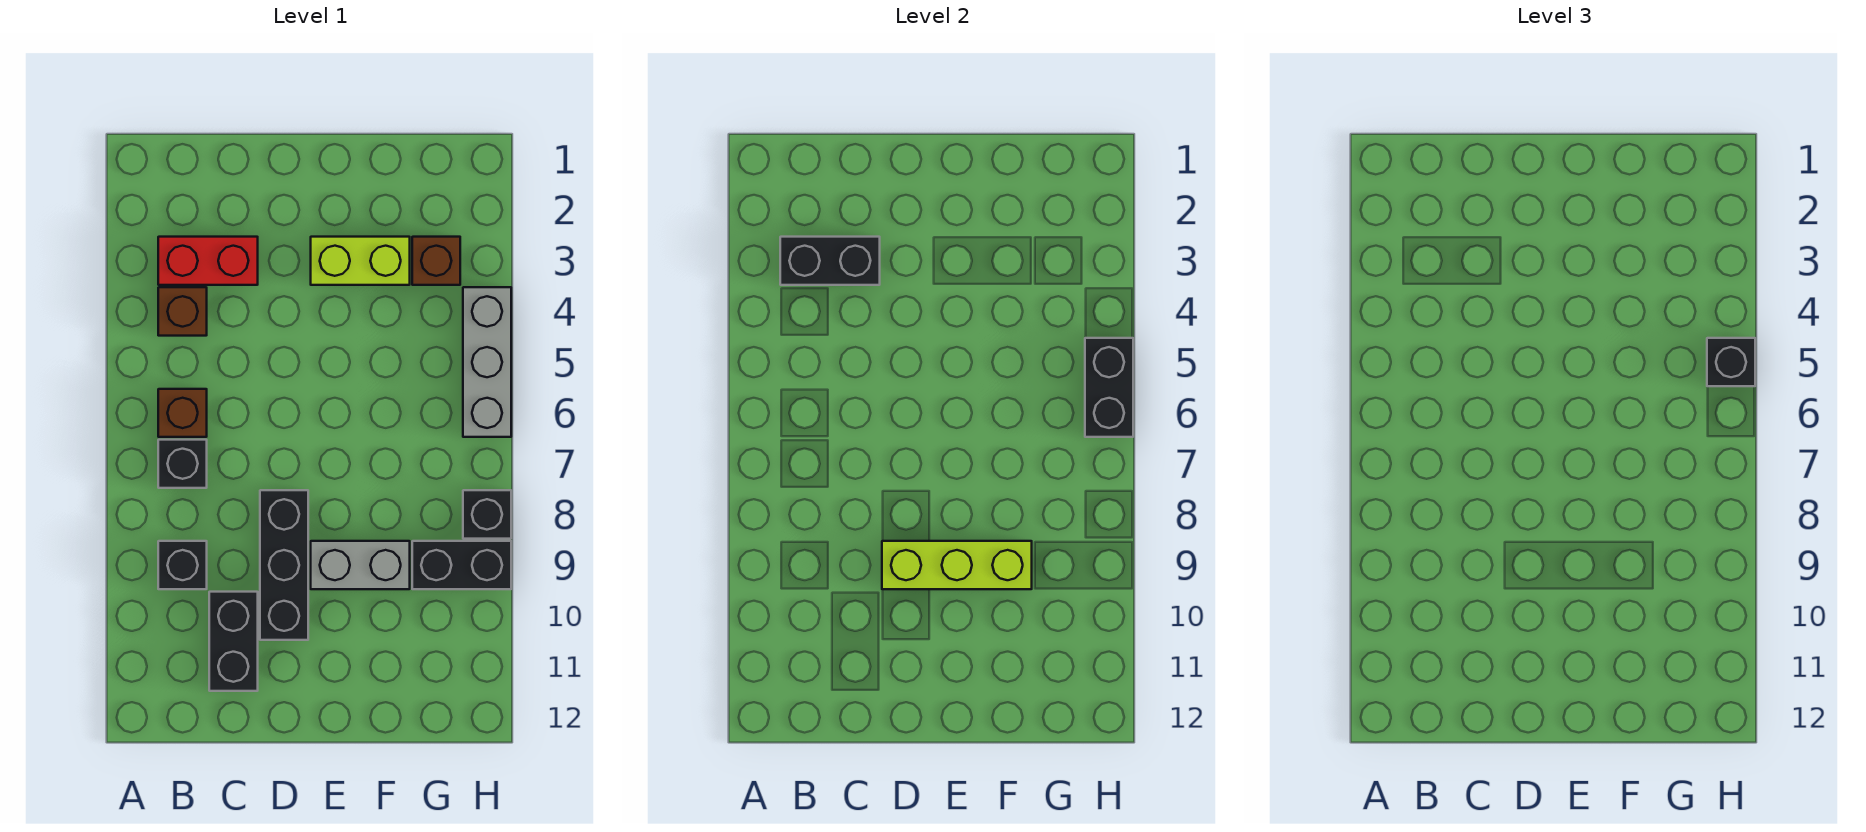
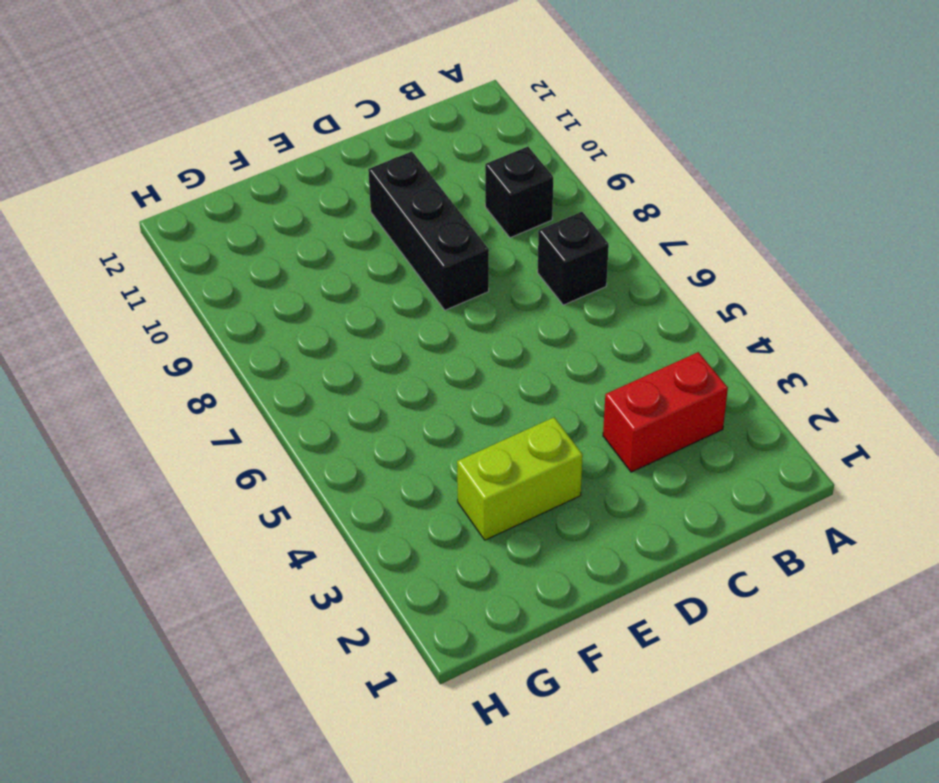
none -> brown 1x1 brick [158,287,207,336]
none -> brown 1x1 brick [158,389,207,437]
none -> black 1x2 brick [209,592,258,691]

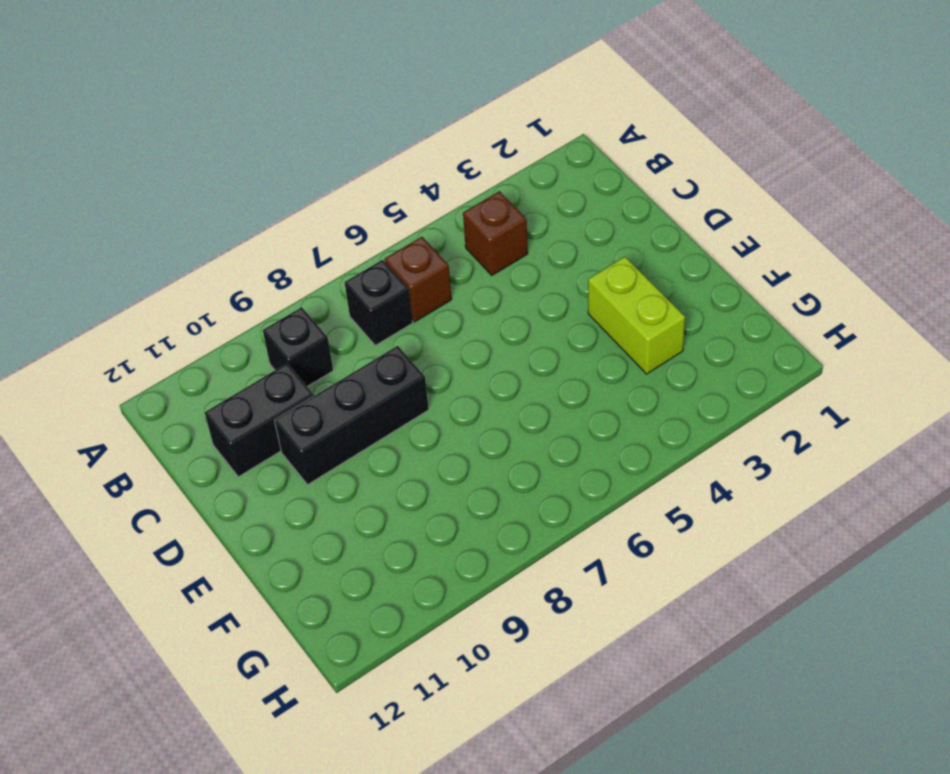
none -> red 1x2 brick [158,237,258,285]
none -> grey 1x2 brick [311,541,410,589]
none -> brown 1x1 brick [412,237,460,285]

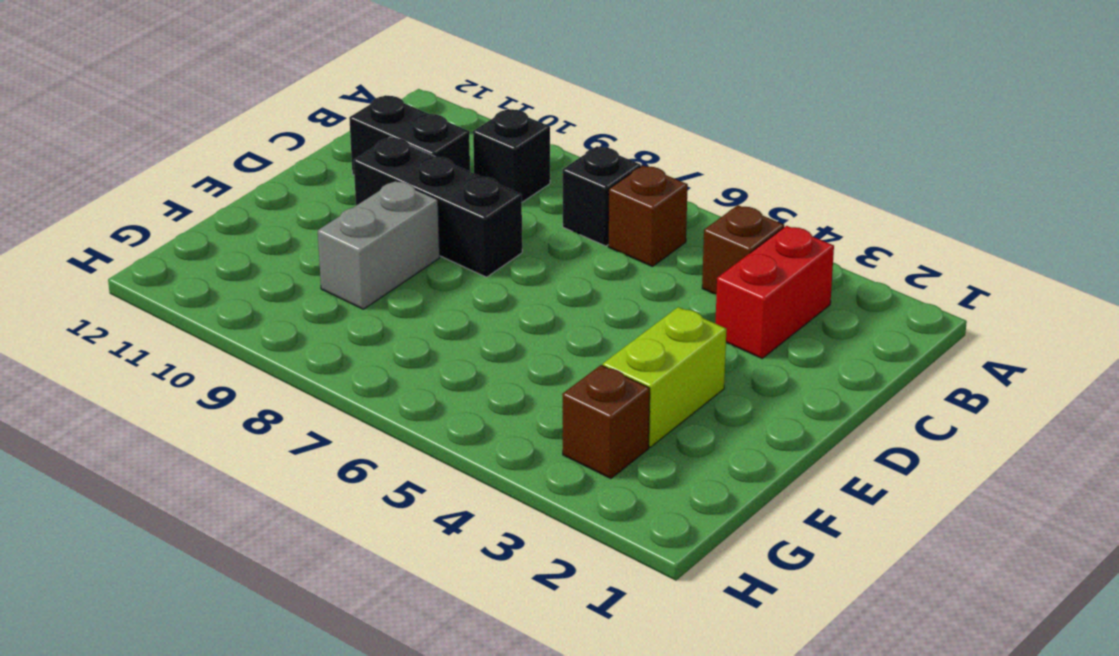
none -> black 1x2 brick [412,541,511,589]
none -> grey 1x3 brick [463,287,511,437]
none -> black 1x1 brick [463,490,511,539]

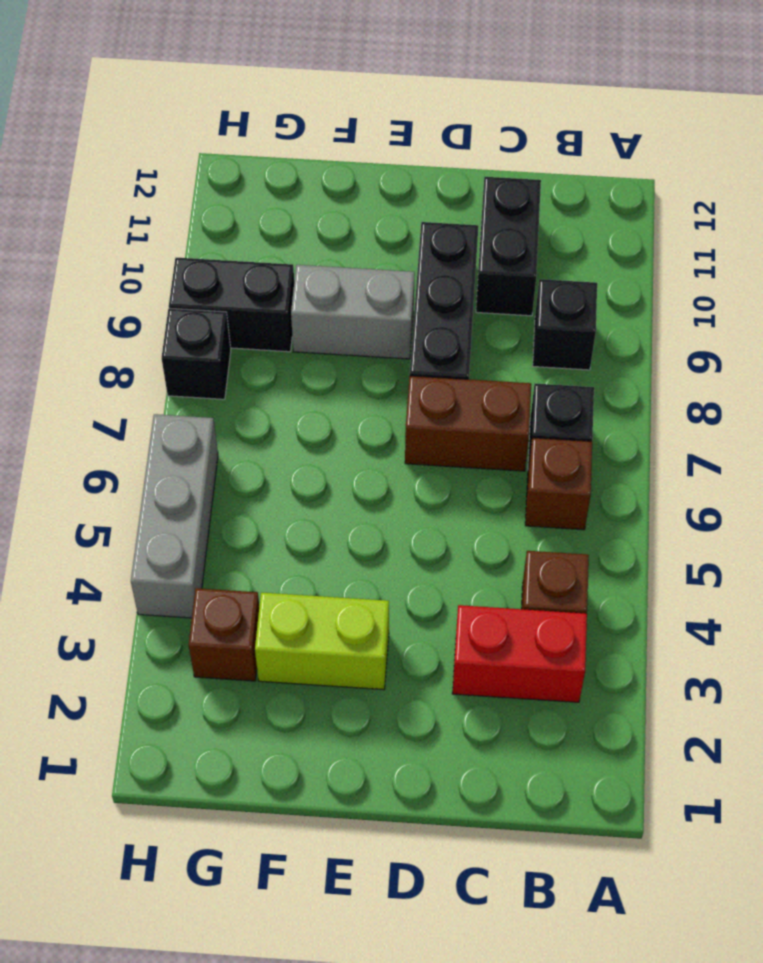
brown 1x2 brick [405,376,531,471] -> none
none -> black 1x2 brick [780,237,880,285]
none -> lime 1x3 brick [882,541,1032,589]
none -> black 1x2 brick [1085,338,1133,437]

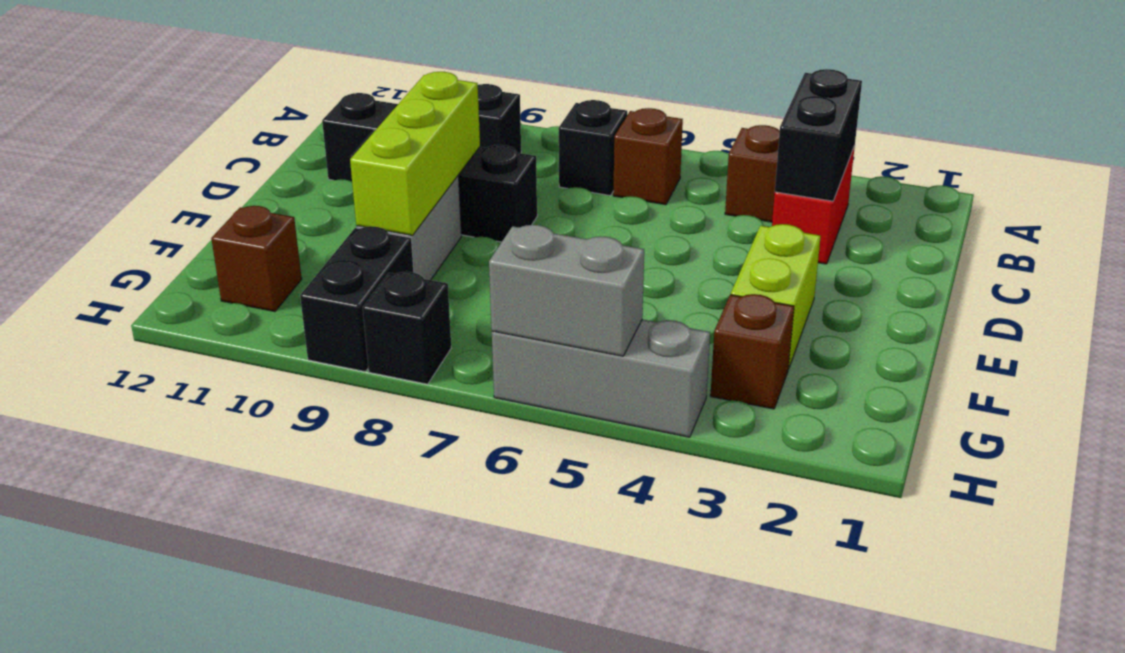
brown 1x1 brick [211,206,302,311] -> none
grey 1x2 brick [489,225,644,356] -> black 1x2 brick [1085,338,1133,437]
none -> black 1x1 brick [1707,338,1755,386]

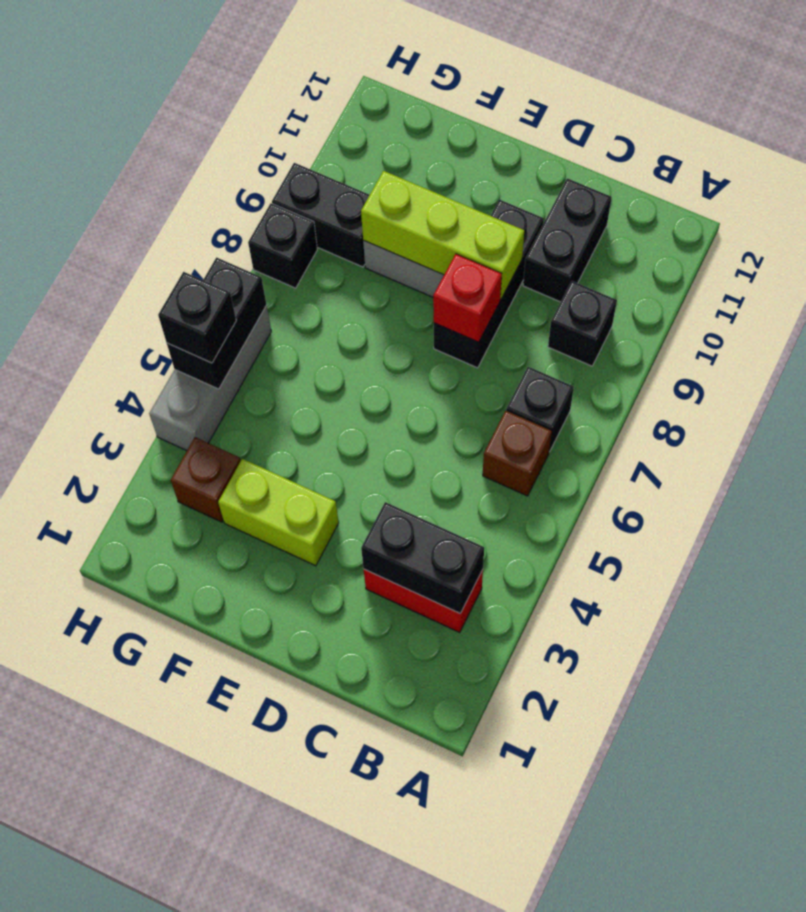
red 1x1 brick [433,254,502,342] -> none
none -> brown 1x1 brick [158,287,207,336]

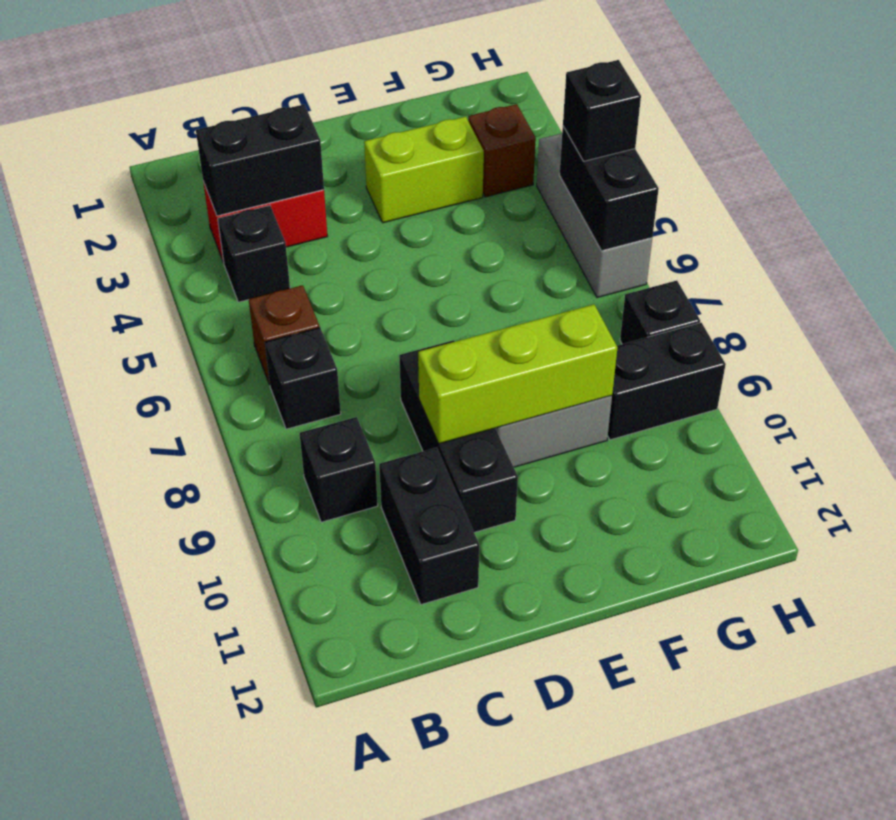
black 1x1 brick [218,205,290,302] -> brown 1x1 brick [158,287,207,336]

